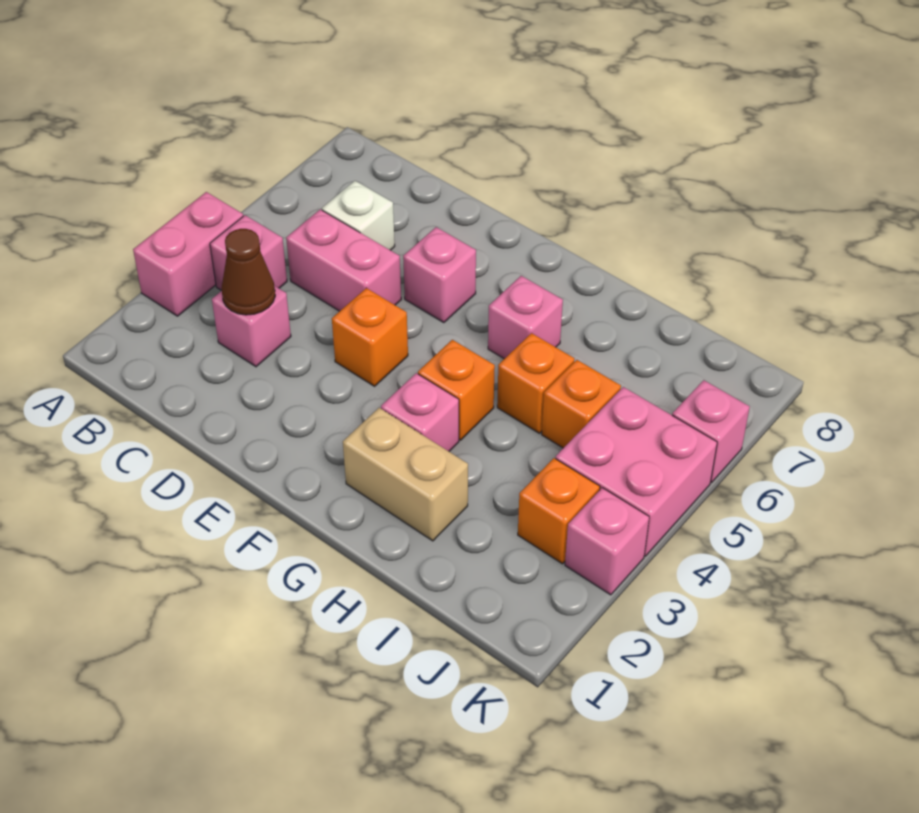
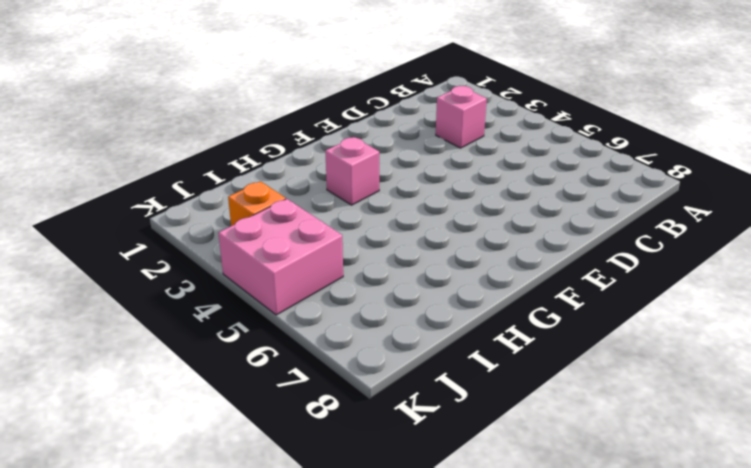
none -> pink 1x2 brick [133,192,243,316]
none -> pink 1x1 brick [210,215,287,291]
none -> pink 1x2 brick [286,209,401,311]

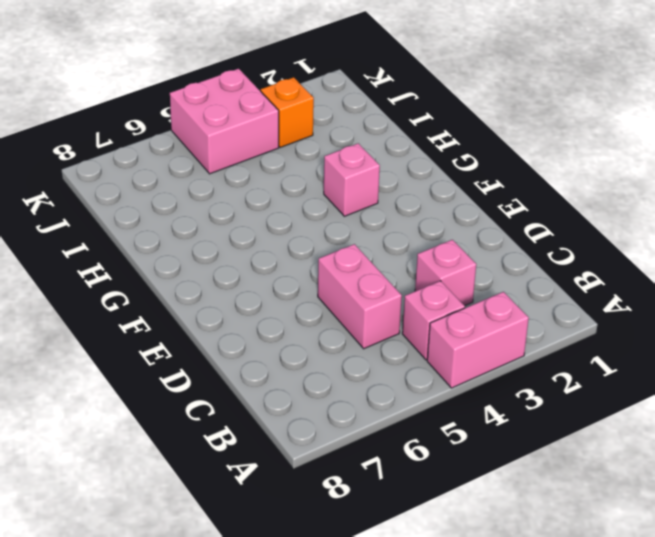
none -> white 1x1 brick [322,181,395,250]
none -> orange 1x1 brick [332,288,408,386]
none -> pink 1x1 brick [403,227,476,323]

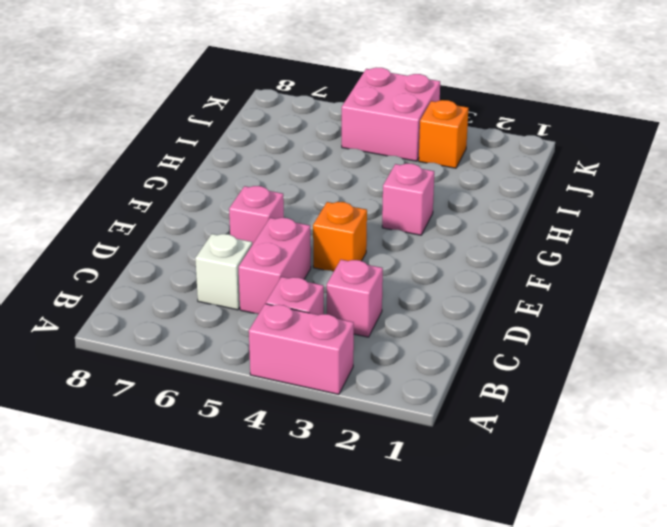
none -> tan 1x2 brick [343,408,468,541]
none -> orange 1x1 brick [418,340,495,440]
none -> pink 1x1 brick [488,276,563,359]

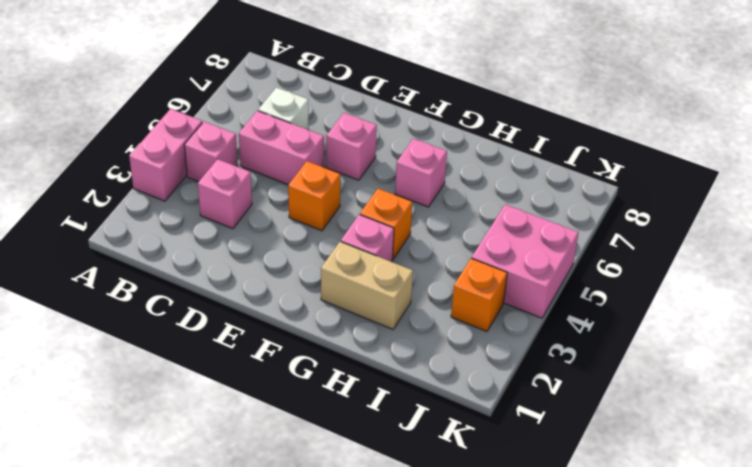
none -> orange 1x1 brick [497,333,574,433]
none -> orange 1x1 brick [542,360,621,448]
none -> pink 1x1 brick [565,488,649,595]

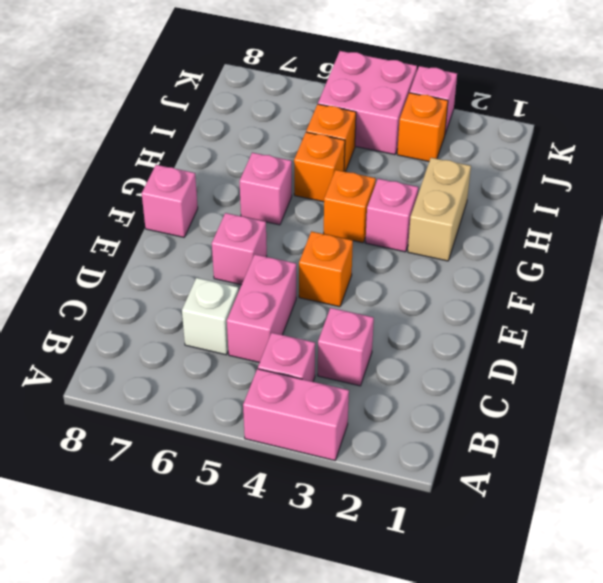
pink 1x1 brick [142,165,198,237] -> pink 1x1 brick moved to [672,380,750,482]
none -> brown 1x1 cone [222,229,275,315]

